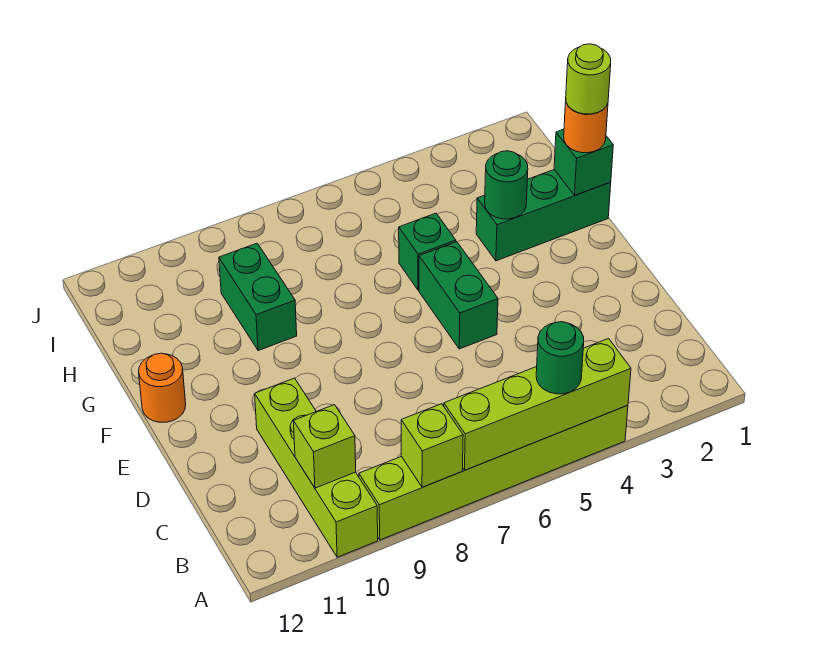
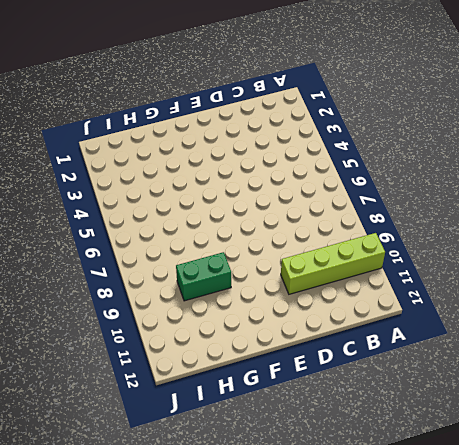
none -> lime 1x6 brick [359,405,628,540]
none -> green 1x2 brick [419,242,498,349]
none -> orange 1x1 round brick [139,353,186,422]

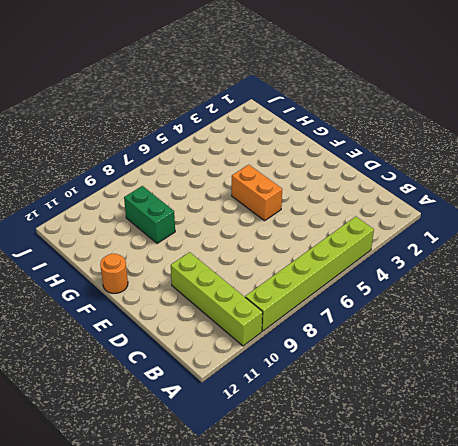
orange 1x2 brick [232,165,282,221] -> green 1x2 brick [419,242,498,349]
none -> green 1x3 brick [476,170,611,261]
none -> green 1x1 brick [399,213,456,290]
none -> lime 1x4 brick [444,339,631,470]

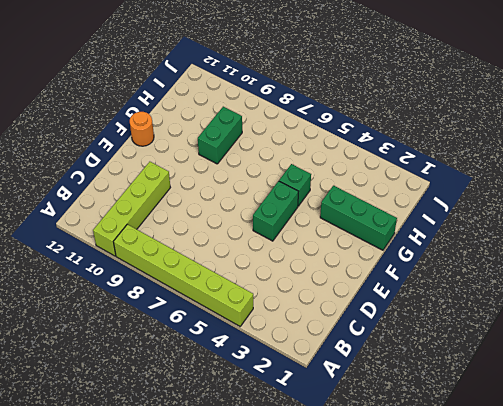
none -> lime 1x4 brick [444,339,631,470]
none -> lime 1x1 brick [401,404,463,487]
none -> lime 1x1 brick [294,405,356,488]

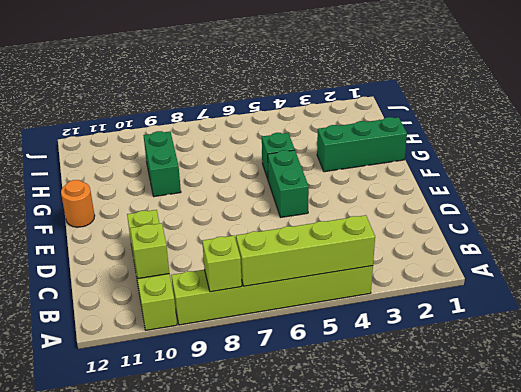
none -> green 1x1 brick [554,129,613,195]
none -> green 1x1 round brick [485,151,528,219]
none -> green 1x1 round brick [536,322,584,394]

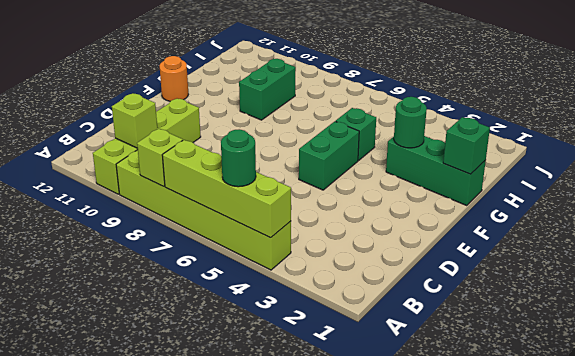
none -> orange 1x1 round brick [564,102,608,153]
none -> lime 1x1 round brick [566,44,611,114]

